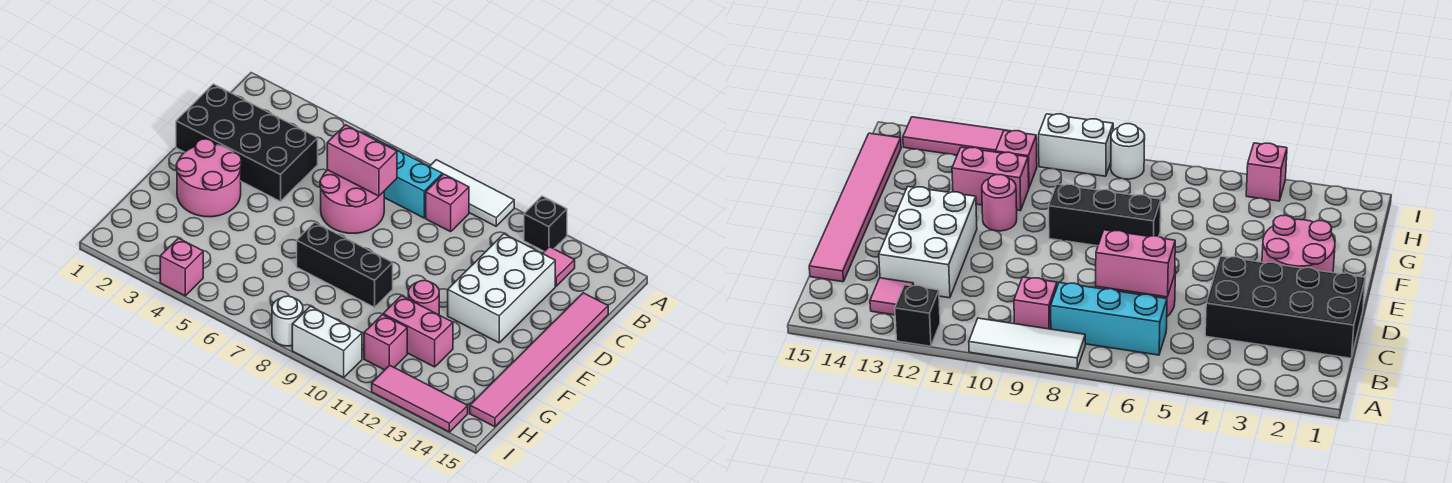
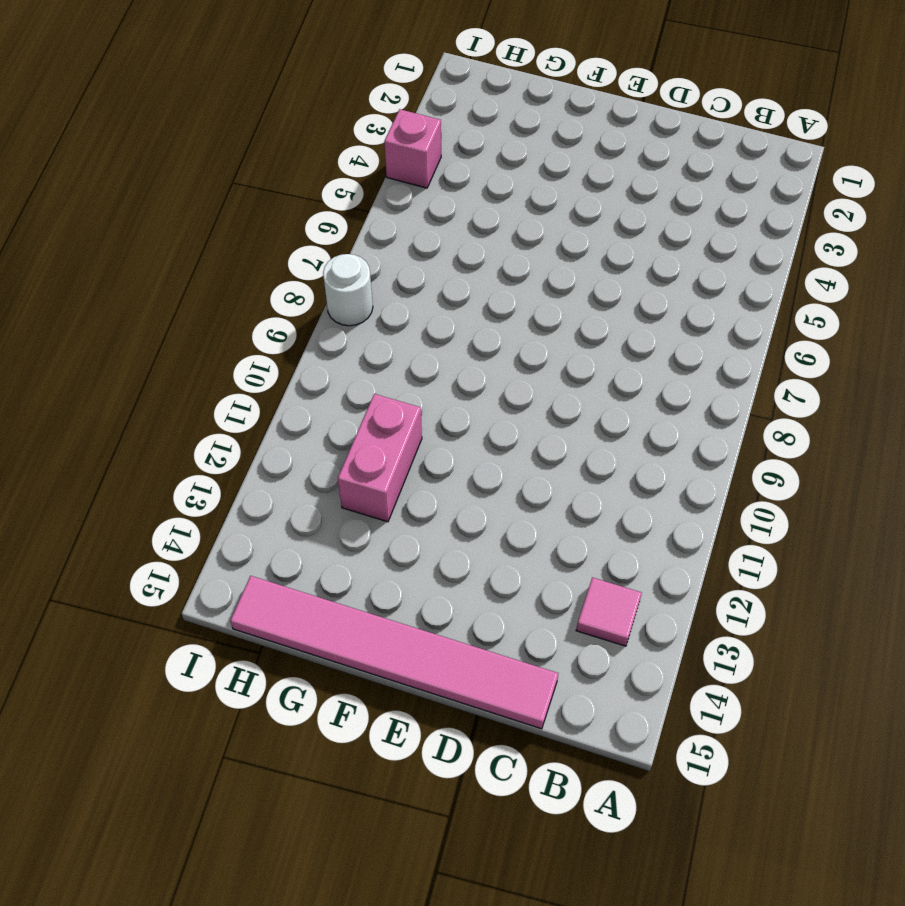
none -> white 1x3 tile [430,160,514,226]
none -> black 1x1 brick [524,196,567,251]
none -> cyan 1x3 brick [364,133,442,218]

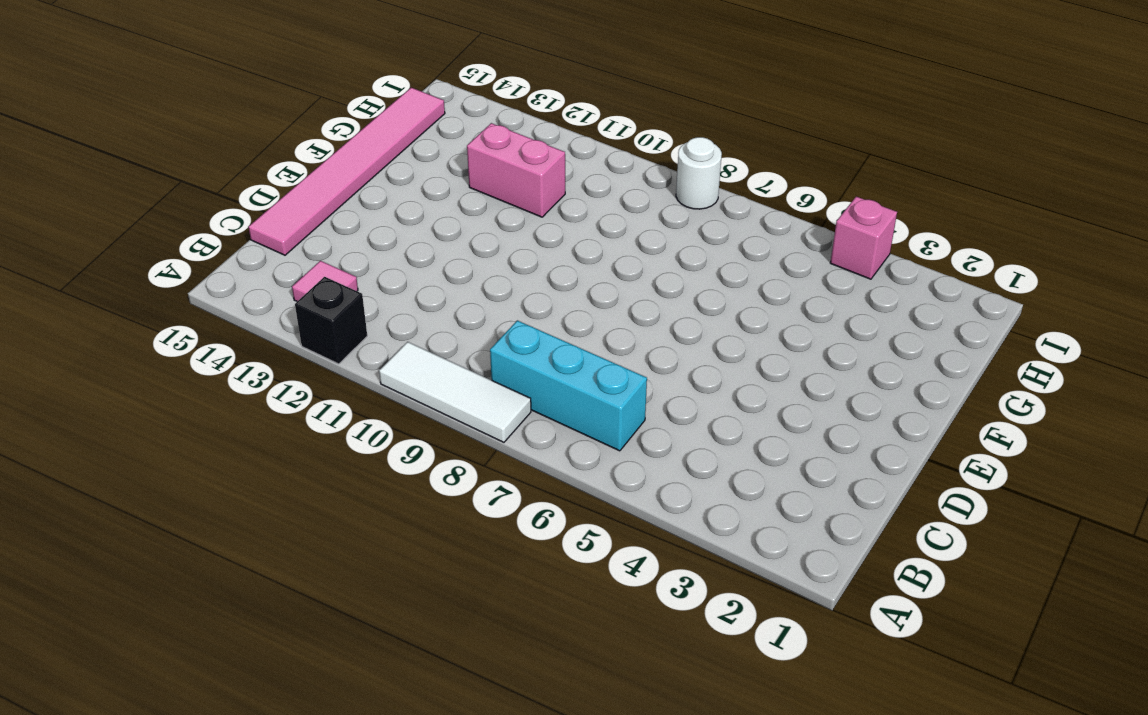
none -> pink 1x1 brick [426,174,469,232]
none -> black 2x4 brick [176,84,318,201]
none -> pink 2x2 round brick [320,170,384,233]

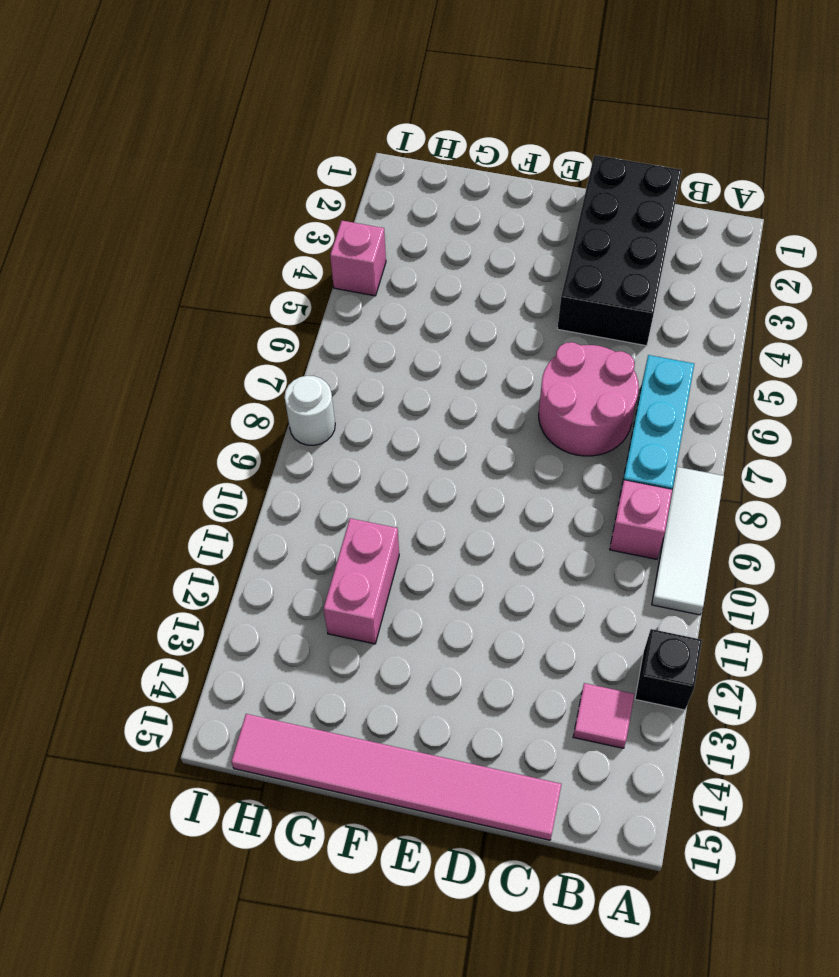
none -> white 2x3 brick [448,234,555,343]
none -> pink 2x2 round brick [176,139,241,217]
none -> black 1x3 brick [297,222,393,307]

